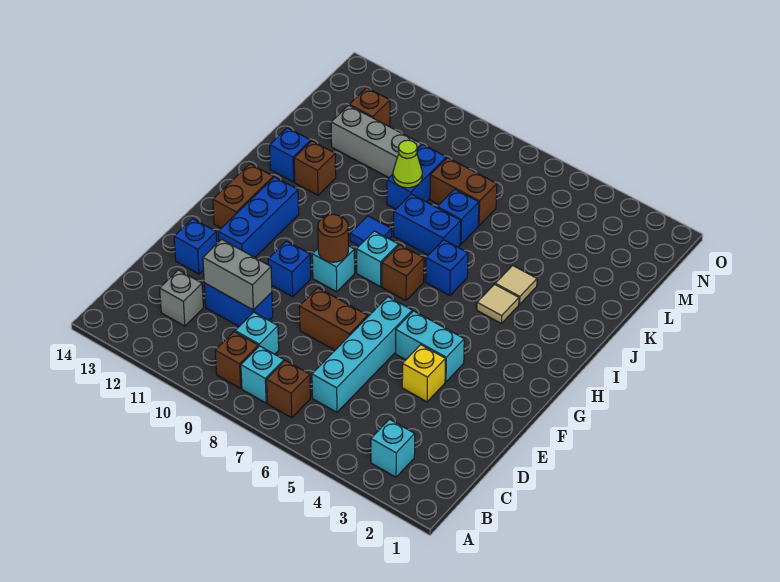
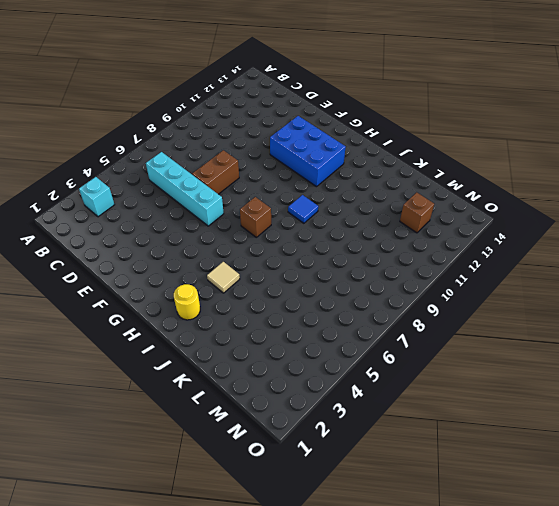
blue 2x3 brick [270,116,346,187] -> blue 1x3 brick [218,177,299,257]
yellow 1x1 round brick [174,284,200,320] -> none
none -> brown 1x1 brick [267,360,310,418]
none -> cyan 1x1 brick [241,346,284,403]
none -> brown 1x1 brick [215,332,258,388]
none -> cyan 1x1 brick [235,312,279,354]

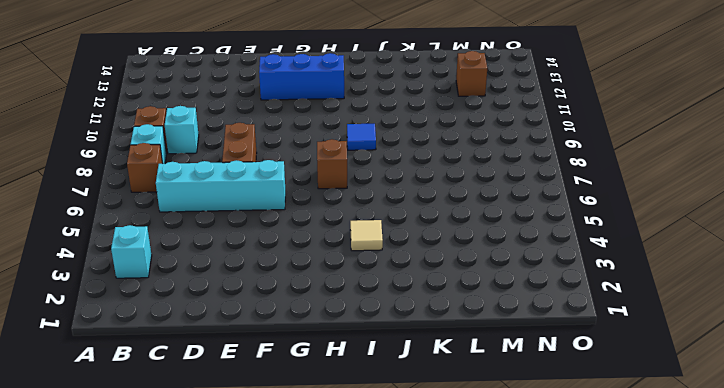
none -> grey 1x1 brick [160,270,203,326]
none -> blue 1x2 brick [204,283,273,326]
none -> yellow 1x1 brick [402,345,445,402]
none -> blue 1x1 brick [174,219,217,274]

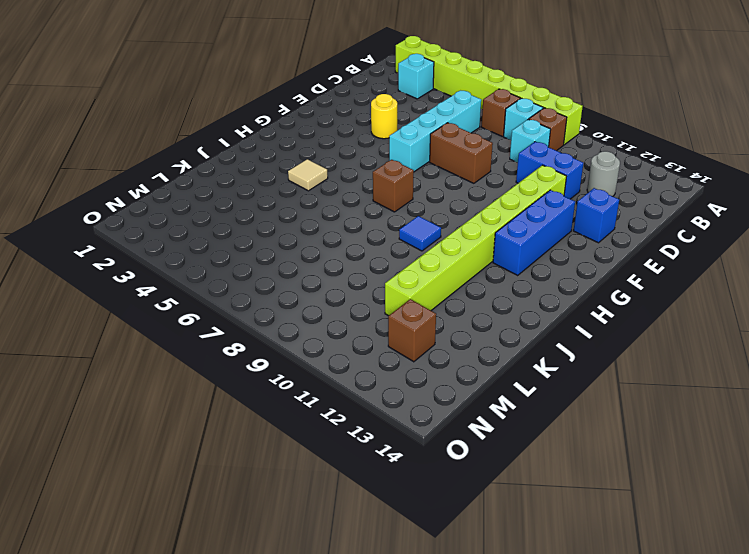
lime 1x8 brick [395,36,583,145] -> none
grey 1x1 round brick [587,151,620,196] -> grey 1x1 brick [160,270,203,326]
yellow 1x1 round brick [371,94,397,139] -> yellow 1x1 brick [402,345,445,402]
lime 1x8 brick [385,165,567,316] -> grey 1x3 brick [331,105,421,178]
none -> cyan 1x2 brick [396,311,464,382]
none -> blue 1x1 brick [268,241,311,297]
none -> cyan 1x1 brick [312,246,355,292]
none -> brown 1x2 brick [213,164,273,228]

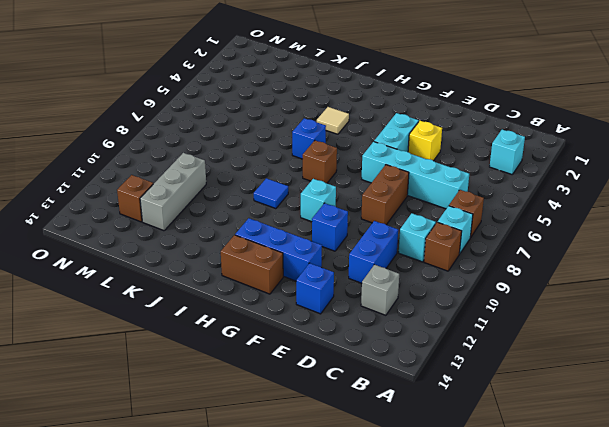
none -> cyan 1x1 brick [357,231,398,287]
none -> tan 1x1 tile [495,265,537,304]
none -> blue 1x2 brick [394,194,461,255]
none -> brown 1x1 brick [294,141,336,195]

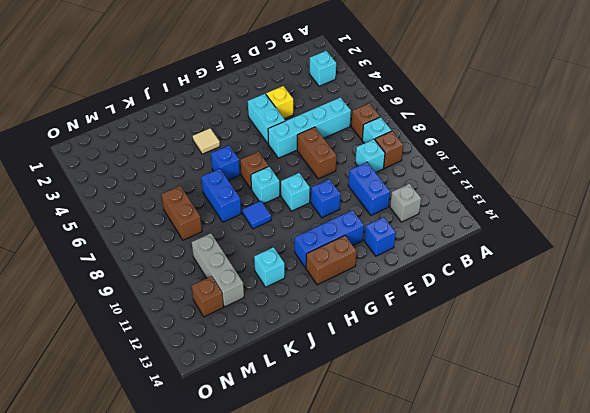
cyan 1x1 brick [254,247,285,287] -> brown 1x1 brick [294,141,336,195]
none -> tan 1x1 tile [495,265,537,304]
none -> blue 1x1 brick [270,128,311,182]
none -> blue 1x1 brick [437,189,479,244]
none -> blue 1x2 brick [387,144,446,209]

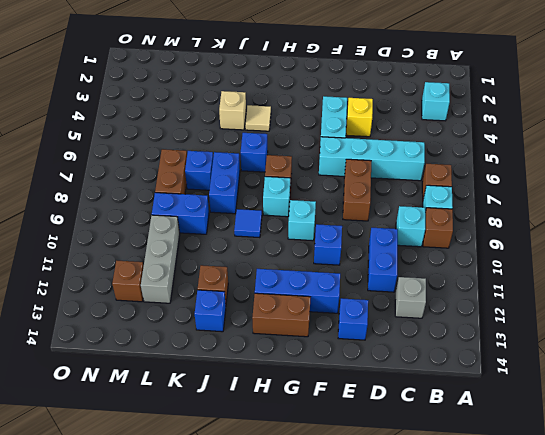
tan 1x1 brick [219,91,246,130] -> tan 1x1 tile [495,265,537,304]
none -> grey 1x2 brick [203,239,272,310]
none -> brown 1x1 round brick [318,214,348,262]
none -> lime 1x1 cone [393,140,422,188]

